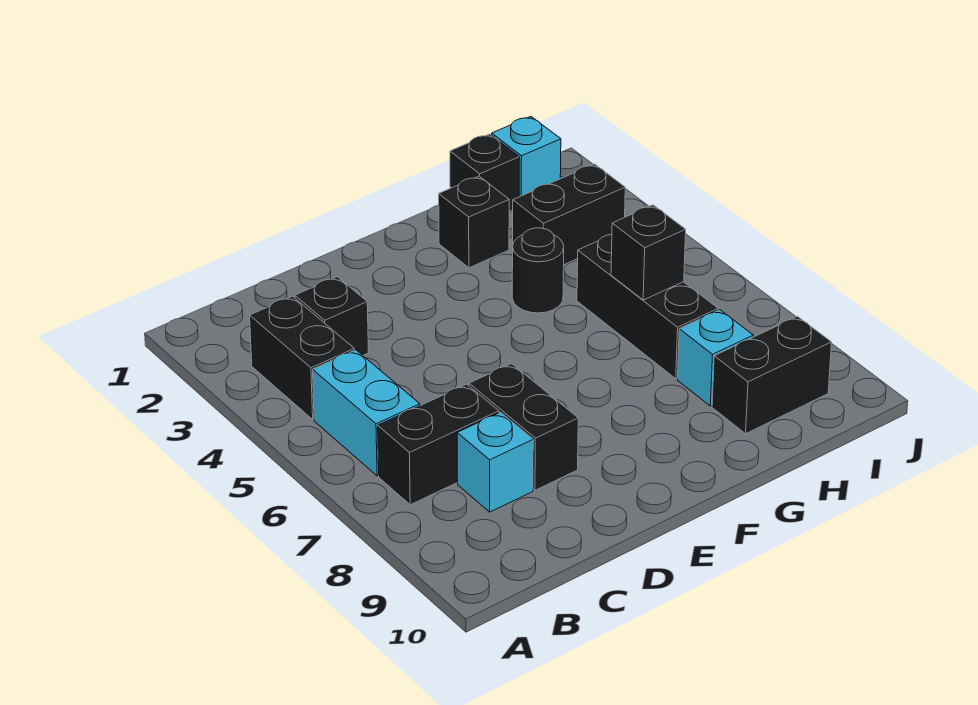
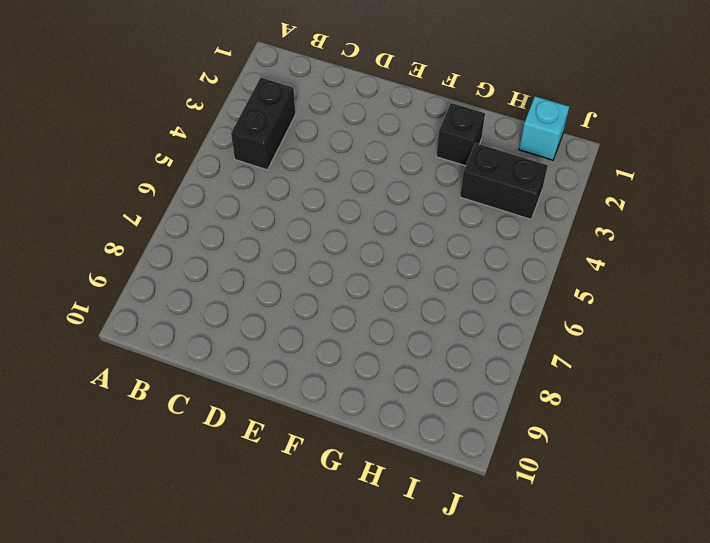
none -> cyan 1x2 brick [313,350,420,476]
none -> black 1x2 brick [378,384,499,505]
none -> black 1x1 brick [295,277,369,355]

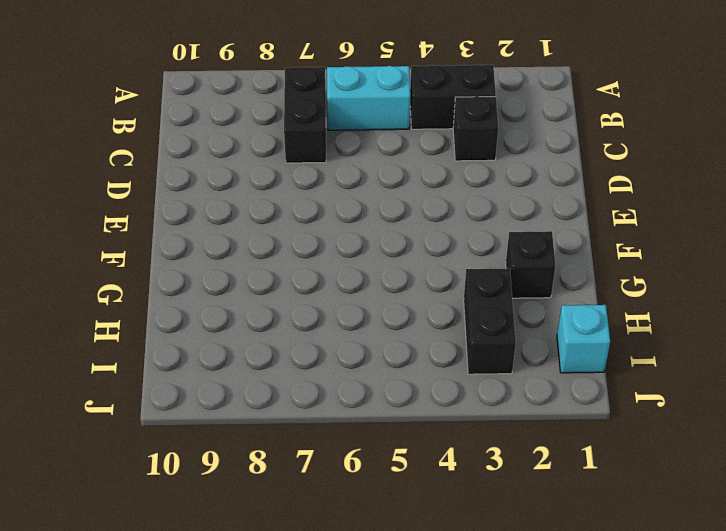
none -> cyan 1x1 brick [457,412,533,512]
none -> black 1x2 brick [469,364,578,490]
none -> black 1x1 round brick [512,228,564,313]

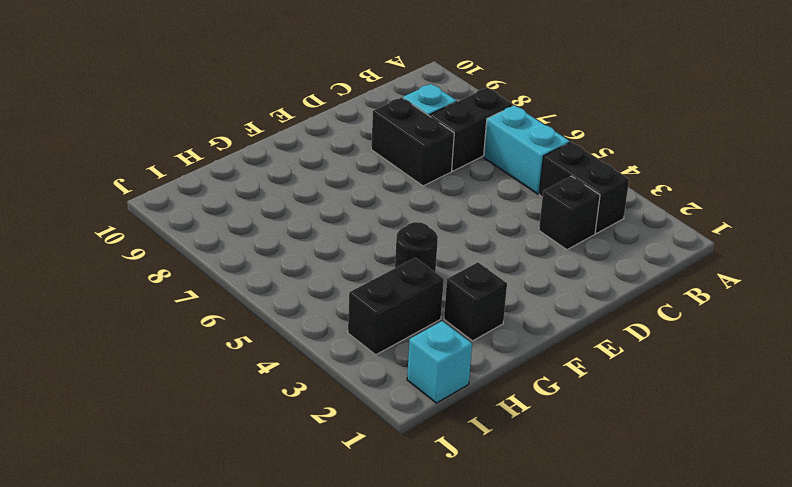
none -> black 1x1 brick [450,134,520,211]
none -> black 1x3 brick [577,234,718,379]
none -> cyan 1x1 brick [677,310,753,406]

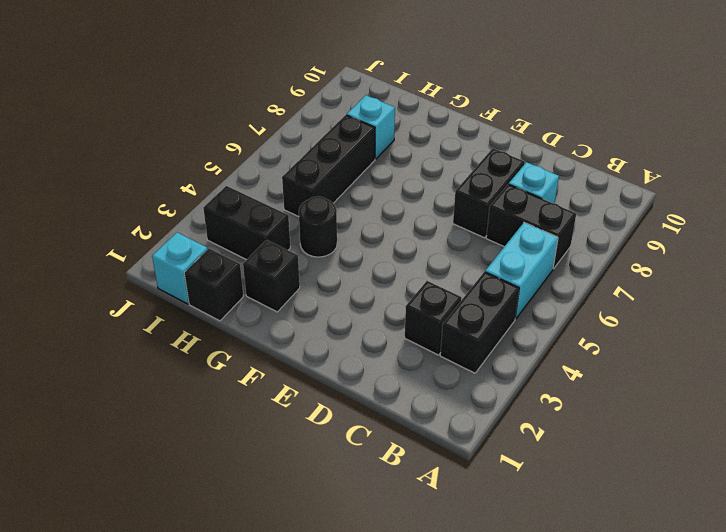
none -> black 1x2 brick [712,316,832,434]
none -> black 1x1 brick [611,205,686,300]

